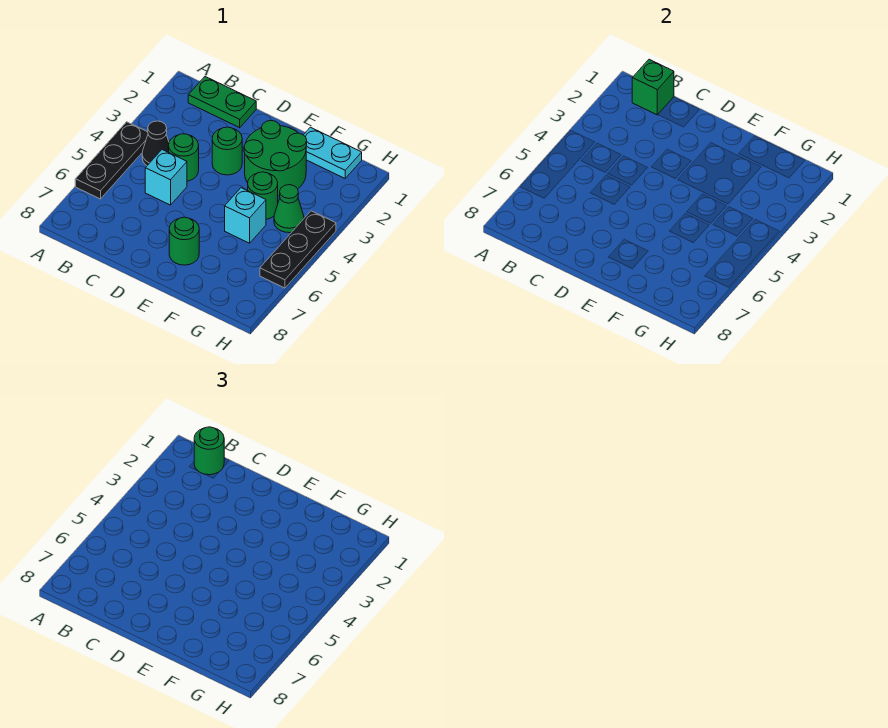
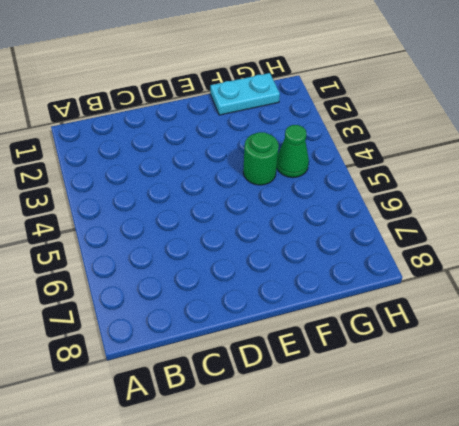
none -> black 1x3 plate [75,122,148,199]
none -> green 1x2 plate [188,77,256,128]
none -> black 1x1 cone [142,121,169,165]

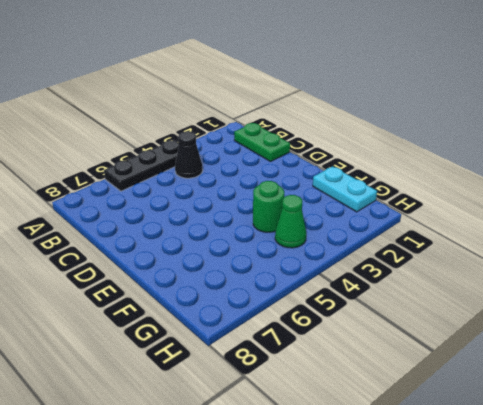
none -> green 1x1 round brick [169,134,199,181]
none -> cyan 1x1 brick [145,150,187,205]
none -> green 1x1 round brick [212,127,242,175]

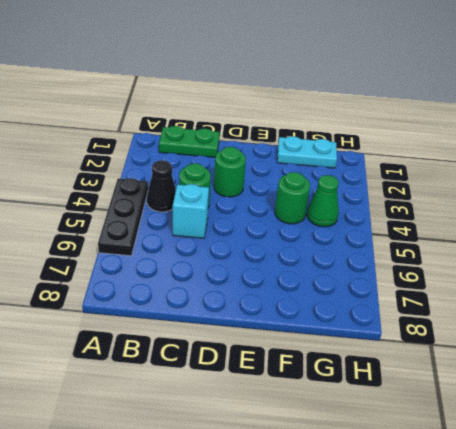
none -> green 2x2 round brick [244,121,307,196]
none -> green 1x1 round brick [169,217,199,265]
none -> cyan 1x1 brick [225,188,266,243]

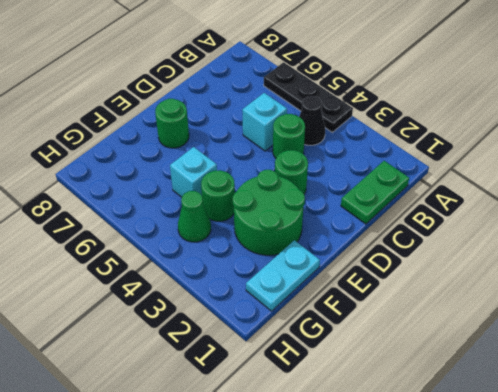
none -> black 1x3 plate [260,211,336,288]
none -> green 1x1 brick [632,59,674,115]
none -> green 1x1 round brick [194,427,224,475]

